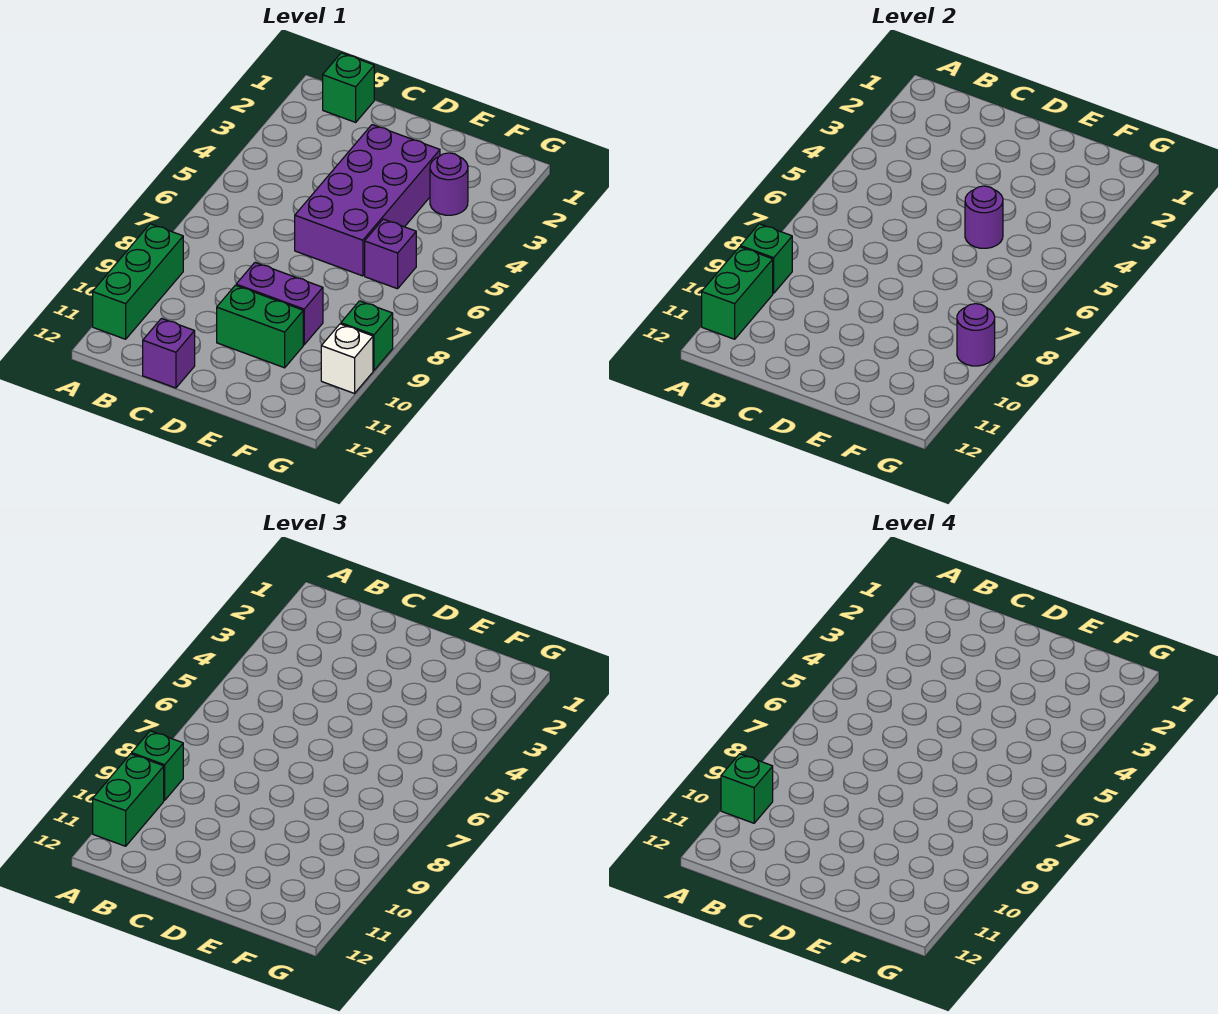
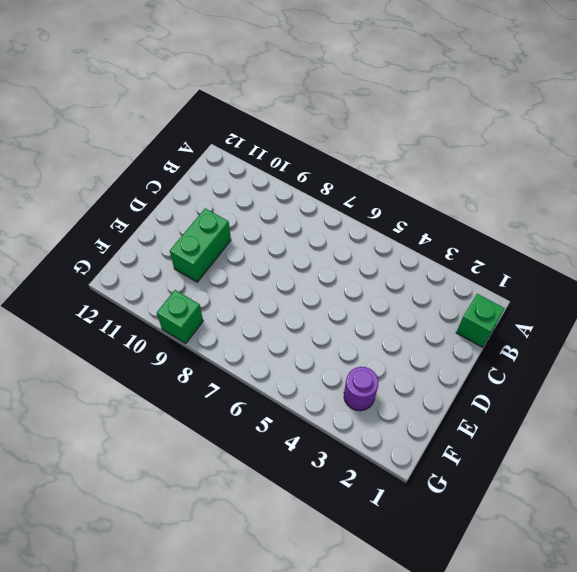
none -> green 1x3 brick [93,224,183,339]
none -> purple 1x1 brick [143,319,195,388]
none -> purple 2x4 brick [295,125,440,276]

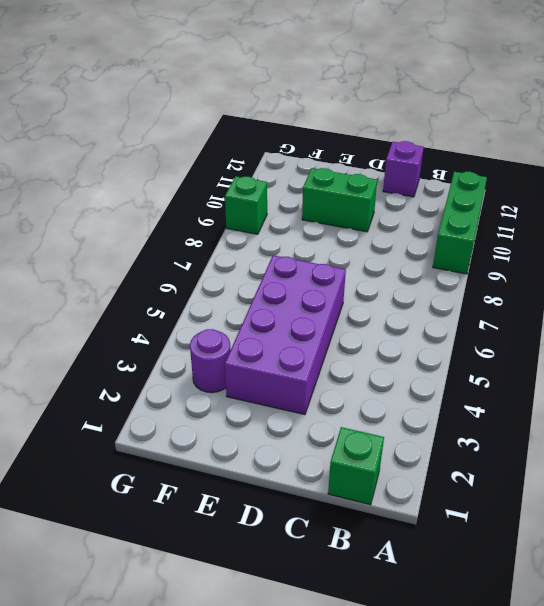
none -> purple 1x2 brick [236,263,323,345]
none -> purple 1x1 brick [365,219,416,289]
none -> white 1x1 brick [321,324,373,393]

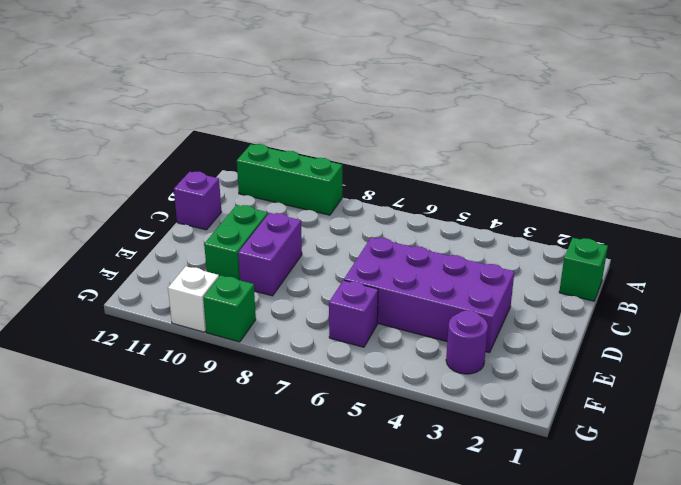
none -> green 1x1 brick [741,224,792,293]
none -> green 1x2 brick [702,247,773,339]
none -> purple 1x1 round brick [965,186,1003,248]

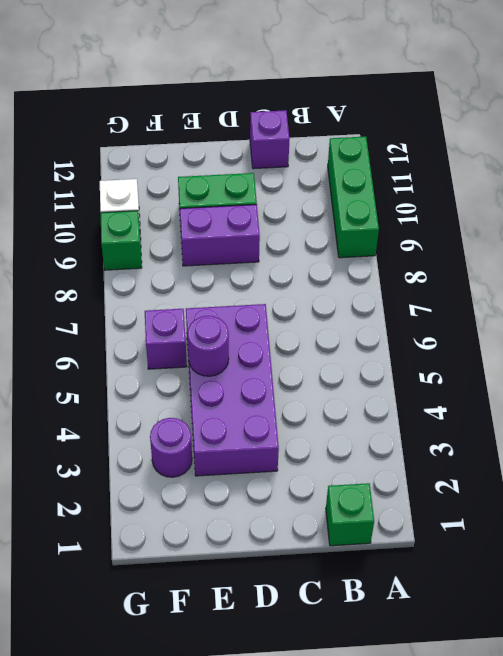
none -> green 1x1 brick [741,224,792,293]
none -> green 1x2 brick [702,247,773,339]
none -> purple 1x1 round brick [957,304,995,366]

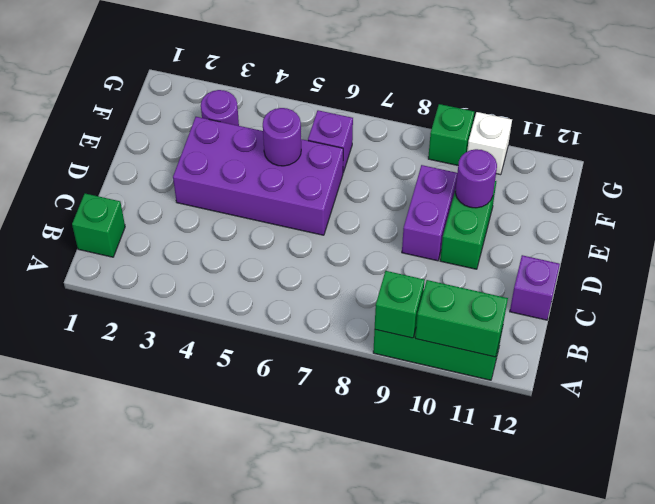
purple 1x1 round brick [455,149,497,208] -> purple 1x1 round brick moved to [957,304,995,366]
none -> green 1x1 brick [132,731,183,800]
none -> green 1x2 brick [93,754,164,846]
none -> green 1x1 brick [721,754,773,823]

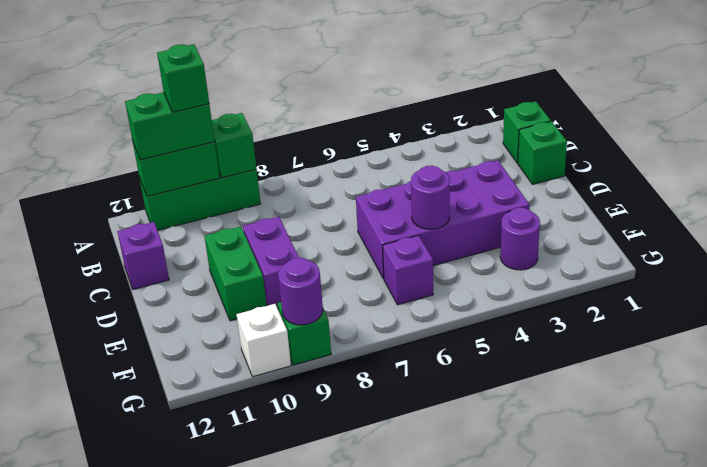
green 1x1 brick [518,121,567,184] -> green 1x1 brick moved to [132,731,183,800]

